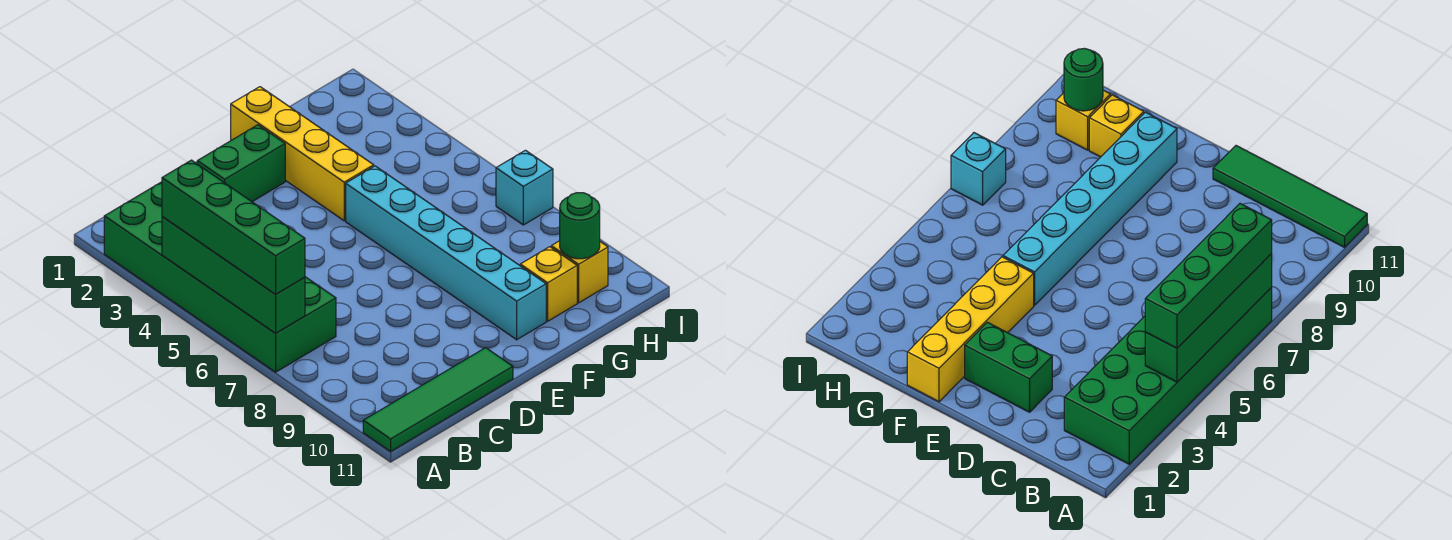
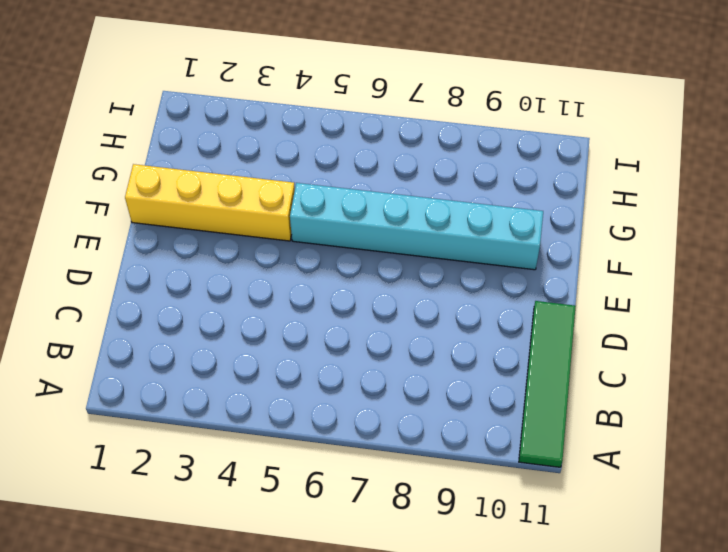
none -> green 2x6 brick [104,182,336,372]
none -> green 1x2 brick [197,125,285,202]

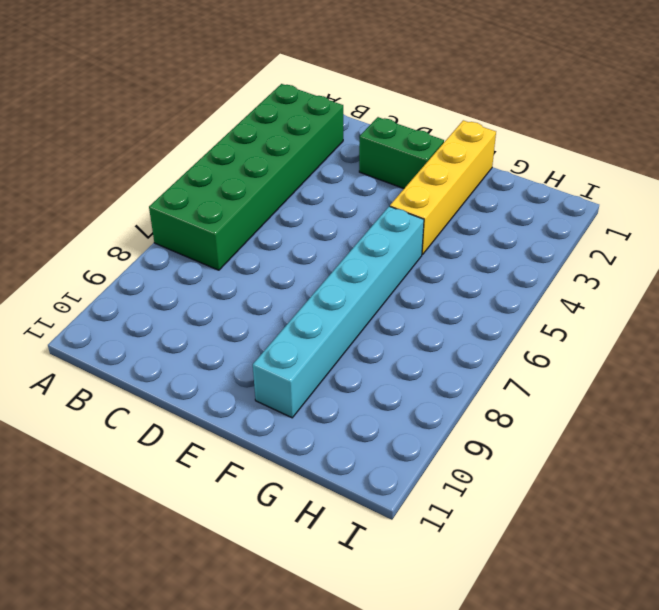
none -> green 1x4 tile [363,348,513,451]
none -> yellow 1x1 brick [520,247,577,321]

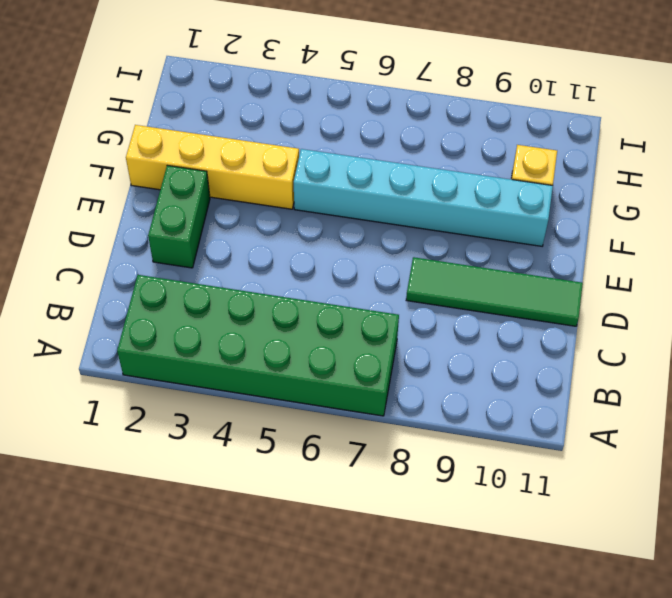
green 1x4 tile [406,257,583,326] -> green 1x4 tile turned to [363,348,513,451]
none -> yellow 1x1 brick [551,241,608,303]
none -> cyan 1x1 brick [496,150,553,225]

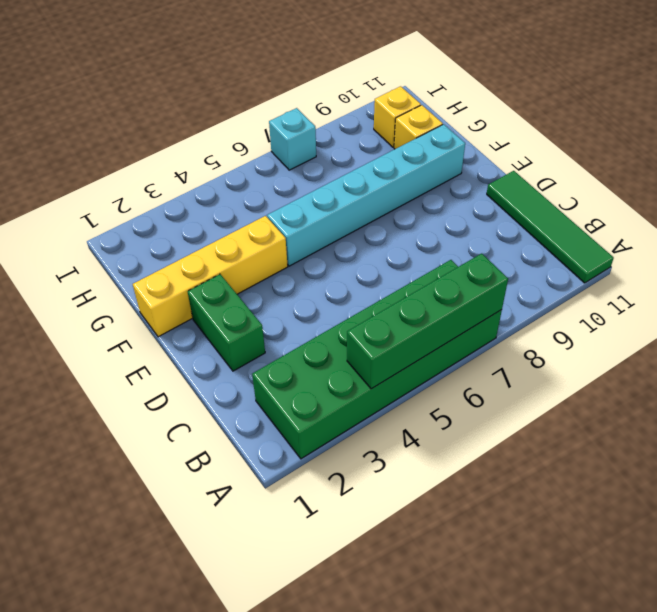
none -> green 1x1 round brick [560,193,600,259]
none -> green 1x4 brick [162,160,305,294]

